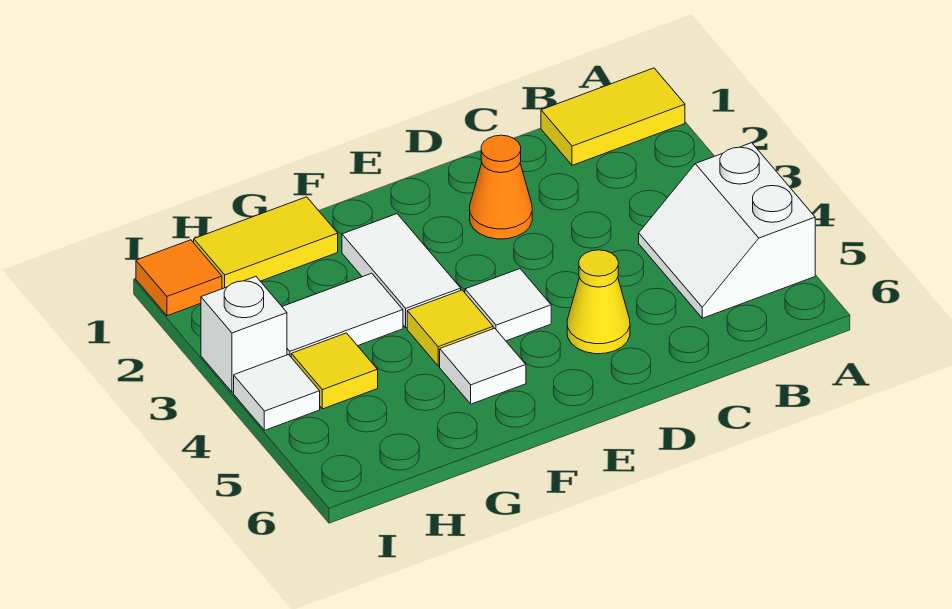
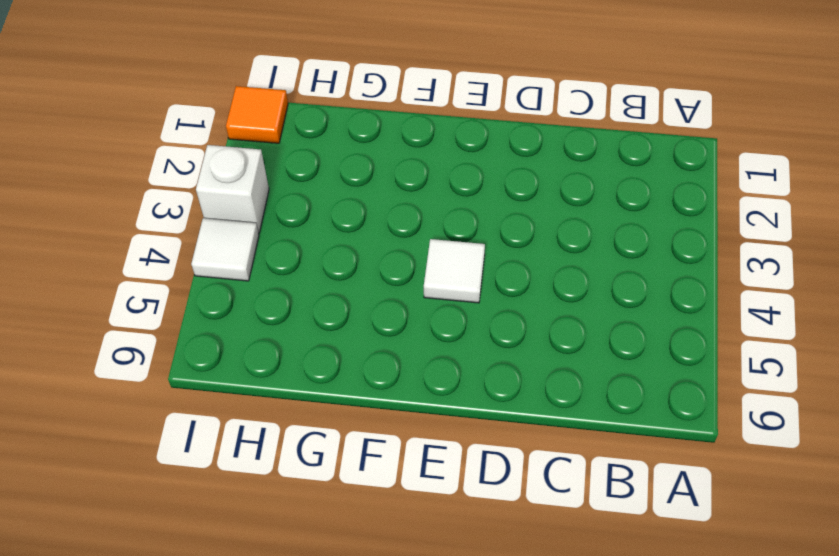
none -> yellow 1x2 tile [541,68,685,165]
none -> white 2x2 slope [639,143,815,318]
none -> orange 1x1 cone [470,135,532,239]

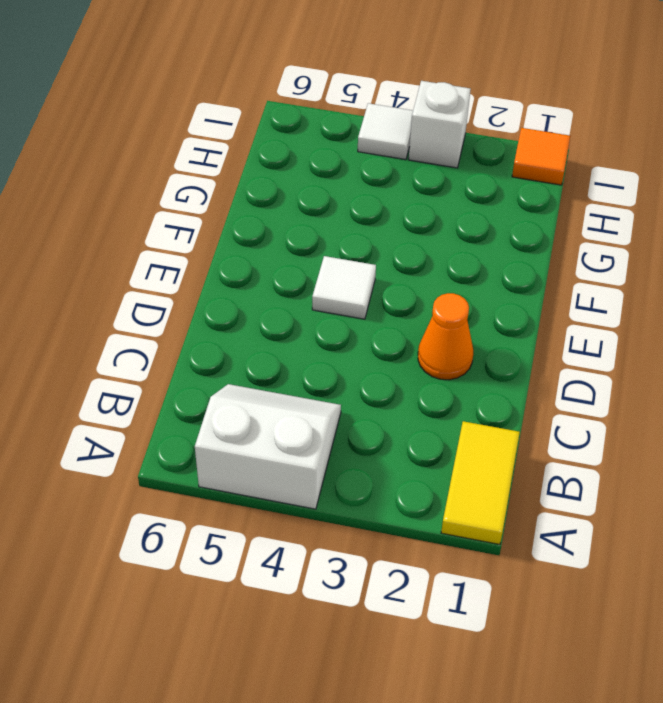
none -> yellow 1x1 cone [567,250,630,354]
none -> white 1x2 tile [342,214,461,328]
none -> yellow 1x1 tile [407,290,493,366]

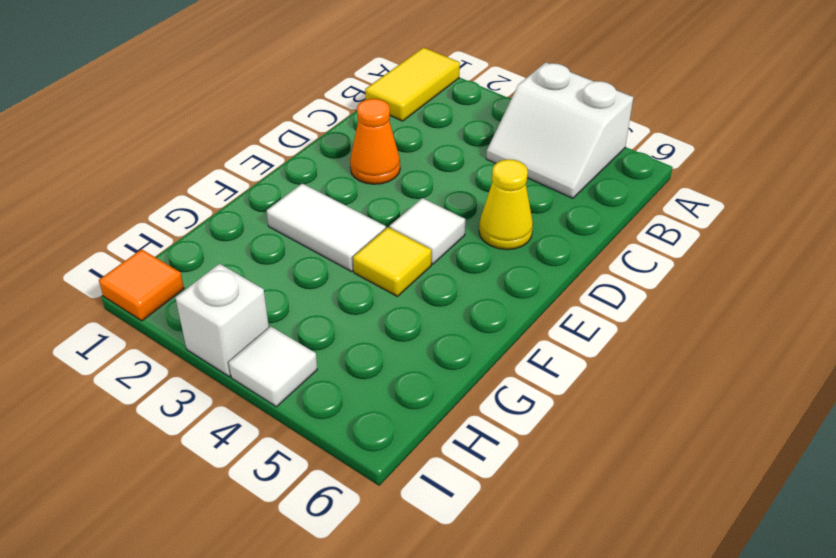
none -> white 1x1 tile [440,328,526,404]
none -> yellow 1x2 tile [194,197,338,289]
none -> white 1x2 tile [282,273,403,357]

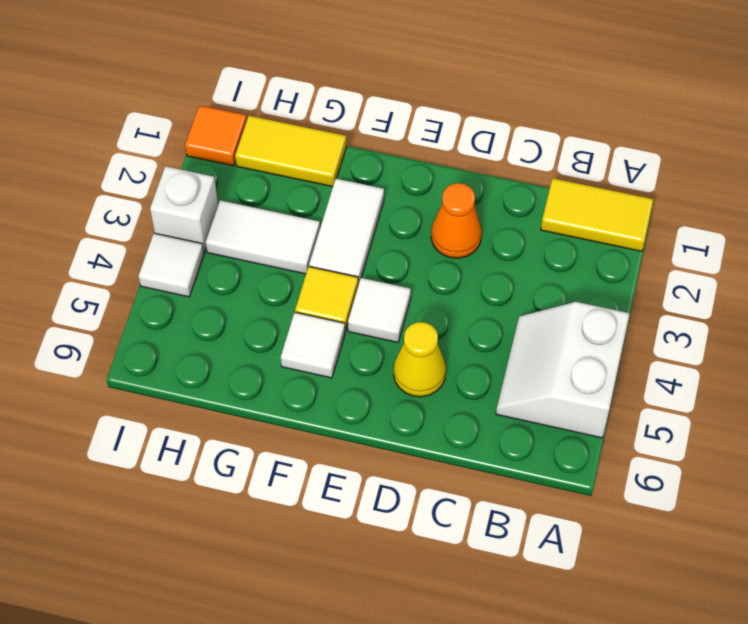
none -> yellow 1x1 tile [291,333,378,409]

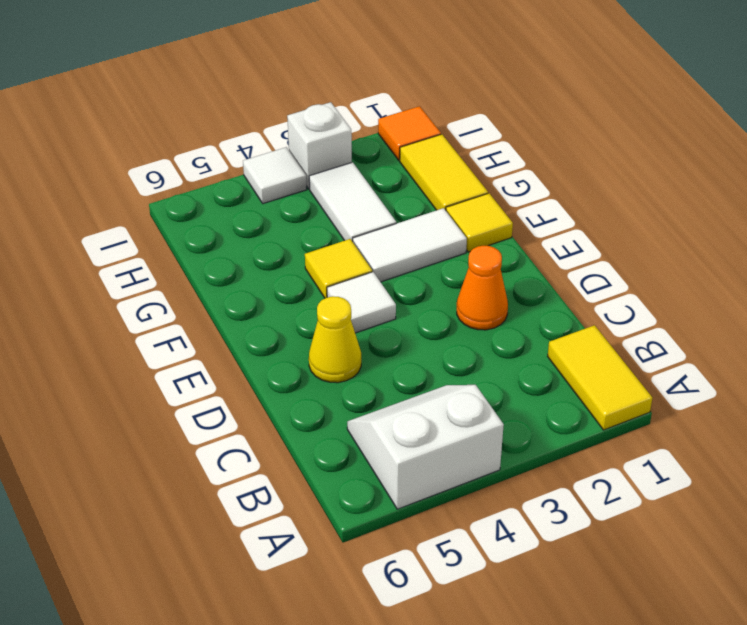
yellow 1x1 tile [446,193,513,252] -> yellow 1x1 tile moved to [291,333,378,409]
none -> white 1x1 tile [440,328,526,404]

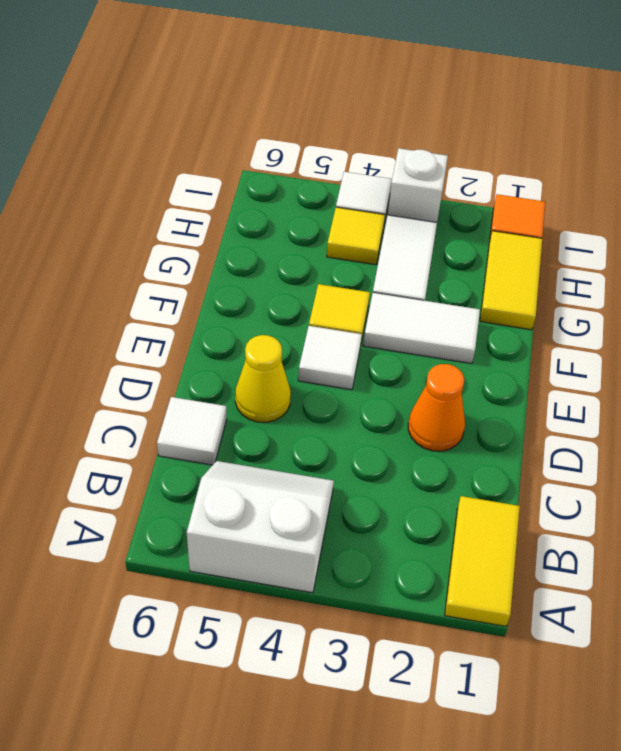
white 1x1 tile [157,397,227,465] -> white 1x1 tile moved to [440,328,526,404]

